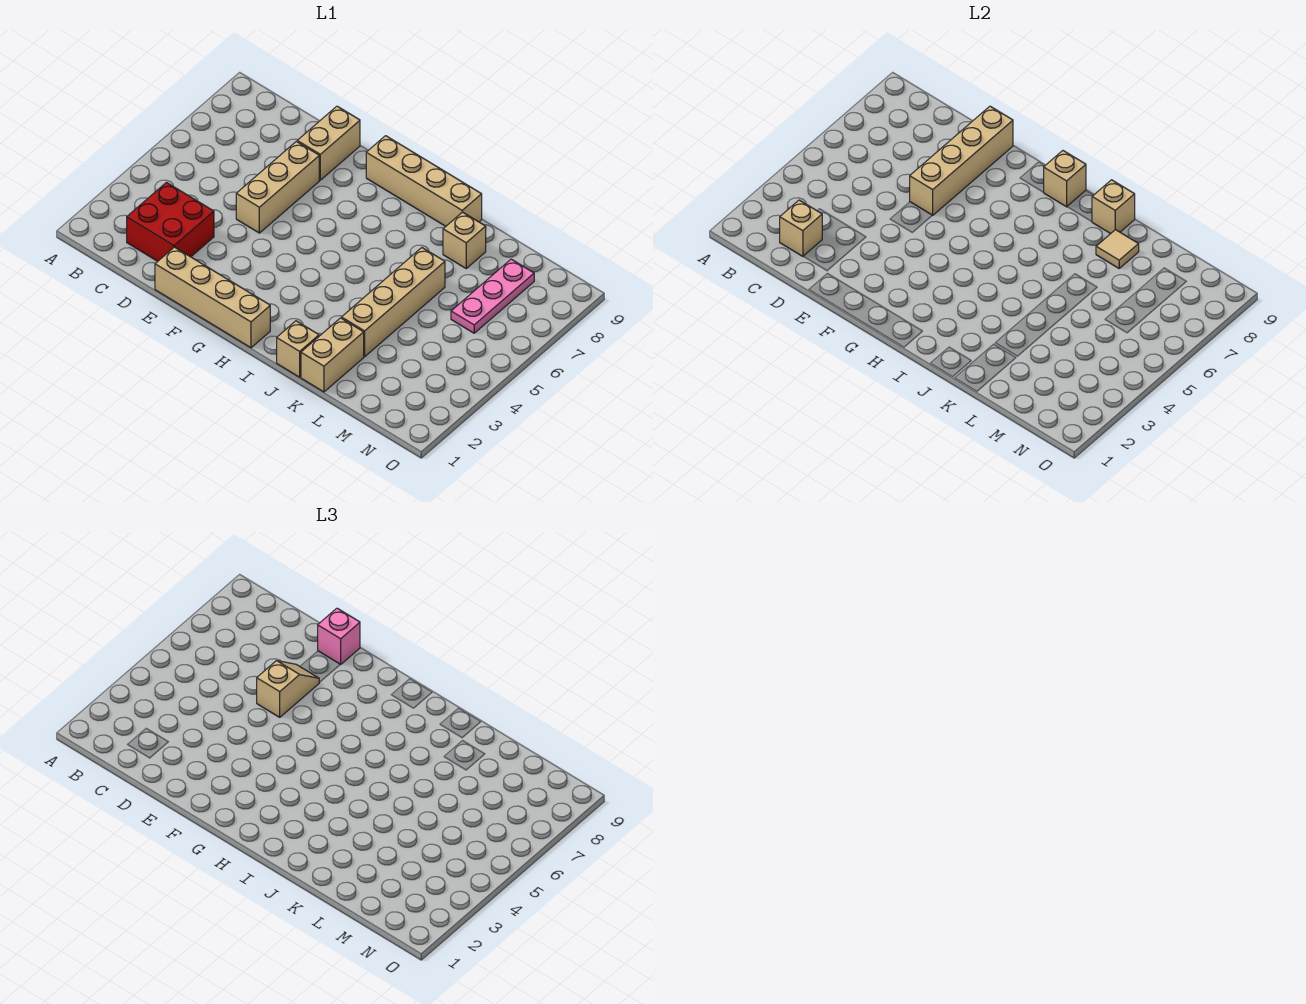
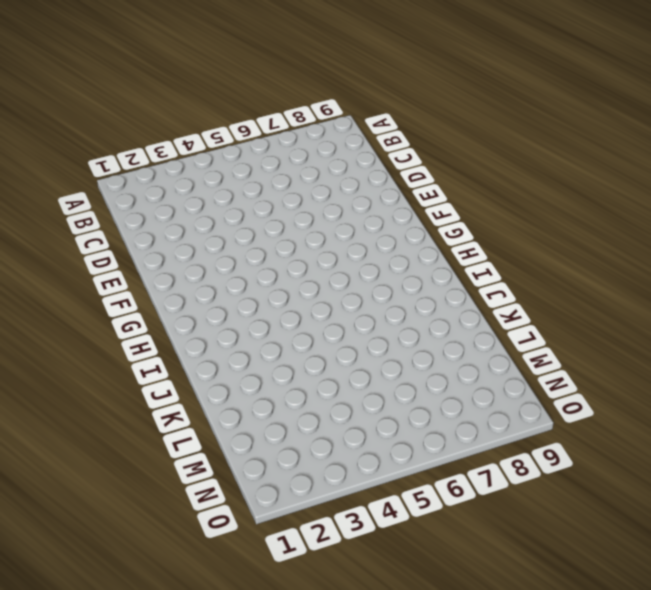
none -> red 2x2 brick [127,183,214,261]
none -> tan 1x4 brick [155,247,270,348]
none -> tan 1x3 brick [236,141,319,233]

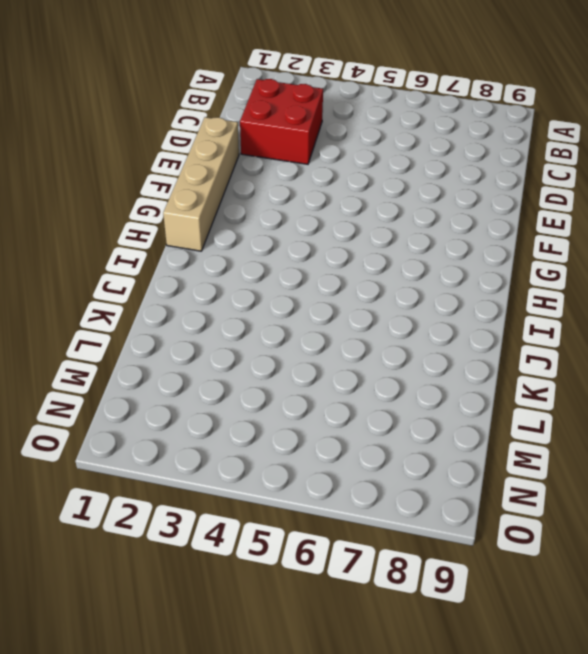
none -> tan 1x3 brick [236,141,319,233]
none -> tan 1x2 brick [297,106,360,180]
none -> tan 1x4 brick [366,136,482,226]

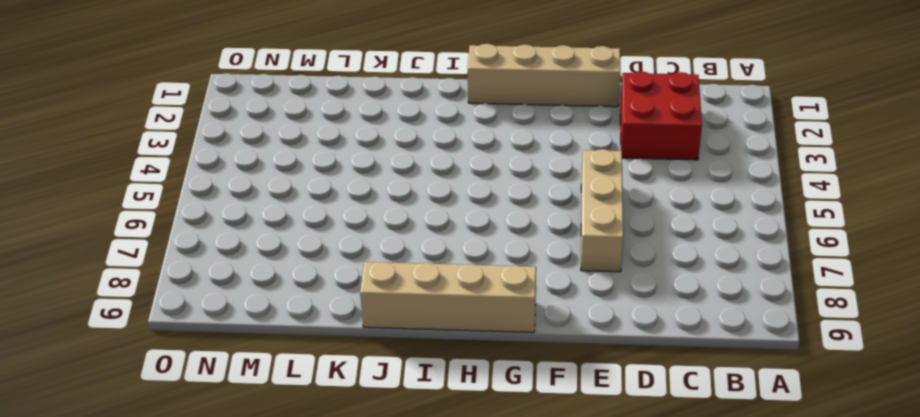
none -> tan 1x2 brick [297,106,360,180]
none -> tan 1x1 brick [277,321,319,377]
none -> tan 1x2 brick [301,318,364,392]

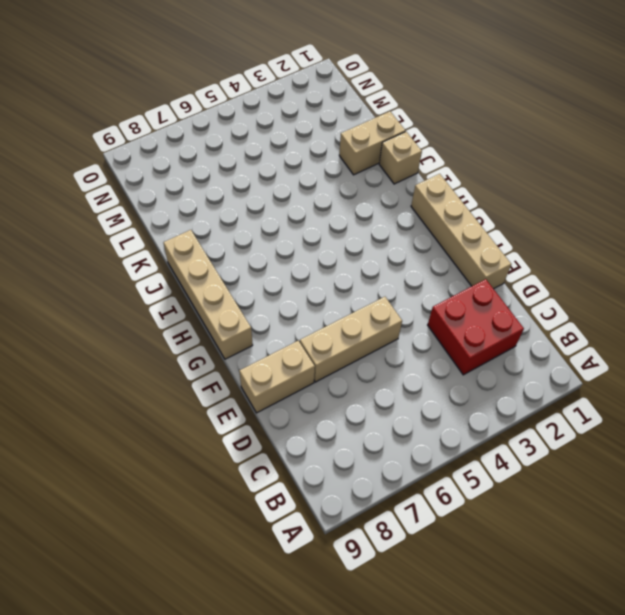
none -> tan 1x4 brick [342,248,445,357]
none -> tan 1x1 brick [443,212,486,268]
none -> pink 1x3 plate [451,259,534,333]

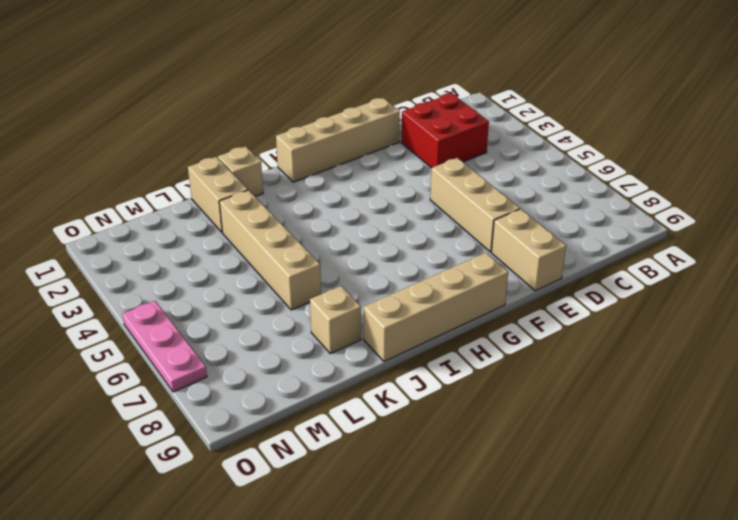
pink 1x3 plate [122,301,207,392] -> pink 1x3 plate moved to [451,259,534,333]
none -> tan 1x1 brick [780,200,822,256]
none -> tan 1x4 brick [910,106,1013,215]
none -> tan 1x1 brick [1044,151,1086,207]

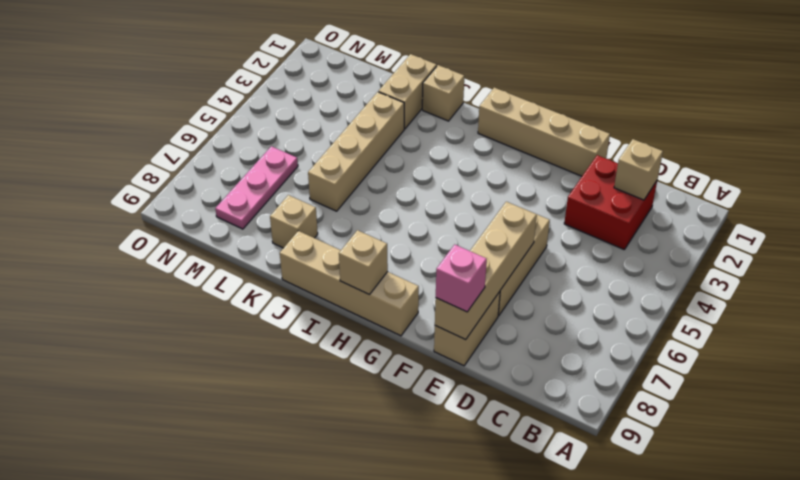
none -> tan 1x1 brick [1092,180,1135,234]
none -> tan 1x1 tile [1096,230,1139,268]
none -> tan 1x2 slope [257,661,319,717]

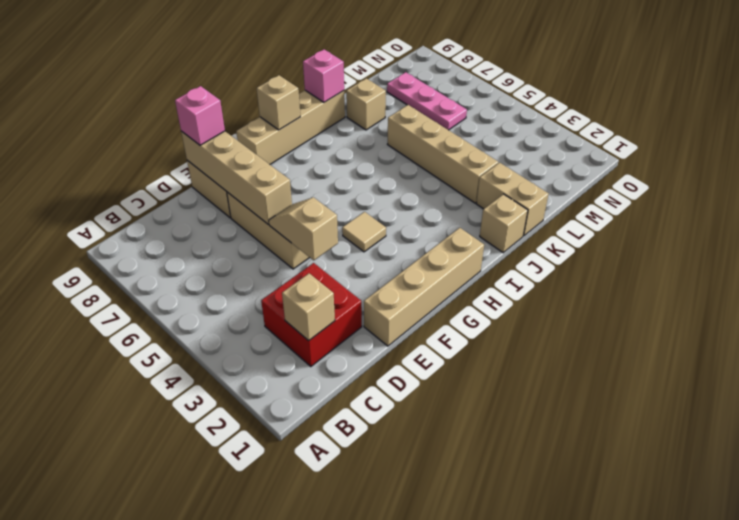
tan 1x2 slope [269,197,338,260] -> tan 1x2 slope moved to [257,661,319,717]
tan 1x1 tile [342,212,386,252] -> tan 1x1 tile moved to [1096,230,1139,268]
pink 1x1 brick [303,49,344,102] -> tan 1x1 brick [1092,180,1135,234]

